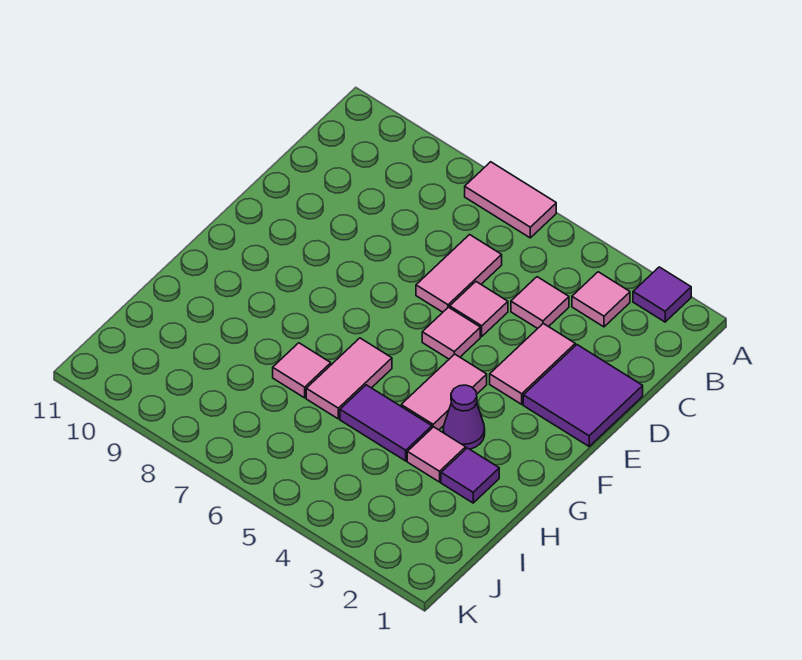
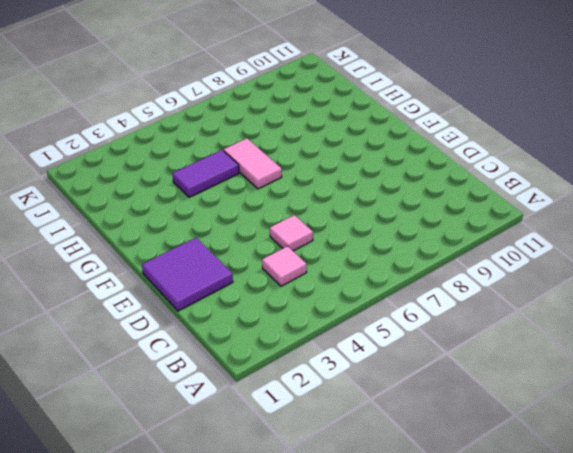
none -> purple 1x1 tile [633,267,691,322]
none -> pink 1x2 tile [465,162,556,238]
none -> pink 1x1 tile [572,272,630,327]

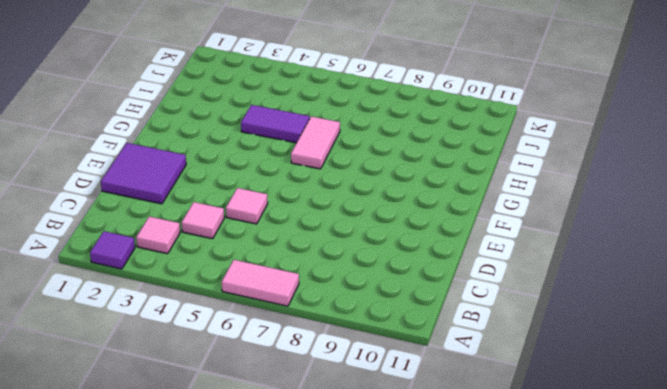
none -> pink 1x2 tile [416,235,502,312]
none -> pink 1x2 tile [490,324,575,404]
none -> pink 1x1 tile [422,307,480,359]

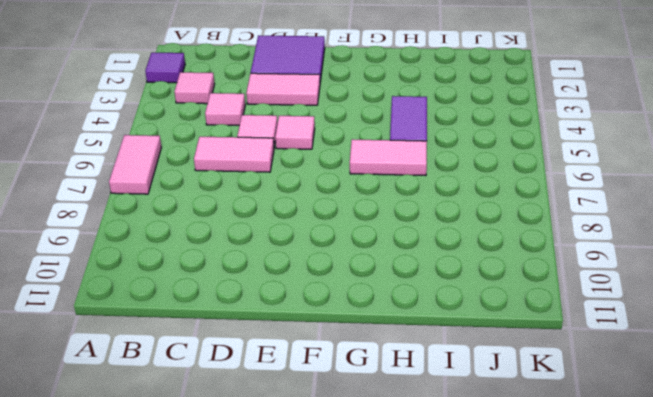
none -> pink 1x2 tile [401,354,487,430]
none -> purple 1x1 cone [443,385,485,449]
none -> purple 1x1 tile [441,448,499,503]

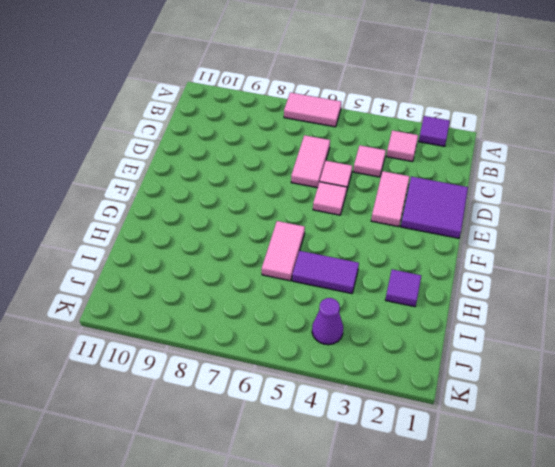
purple 1x1 cone [312,298,343,345] -> purple 1x1 cone moved to [443,385,485,449]
none -> pink 1x2 tile [401,354,487,430]
none -> pink 1x1 tile [407,427,466,482]
none -> pink 1x1 tile [273,343,331,398]

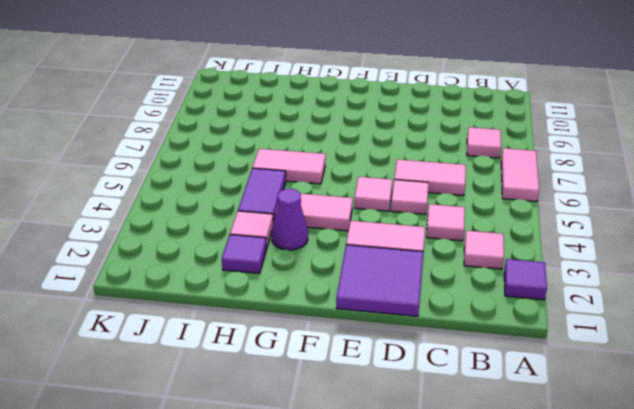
pink 1x1 tile [467,127,501,158] -> pink 1x1 tile moved to [273,343,331,398]

